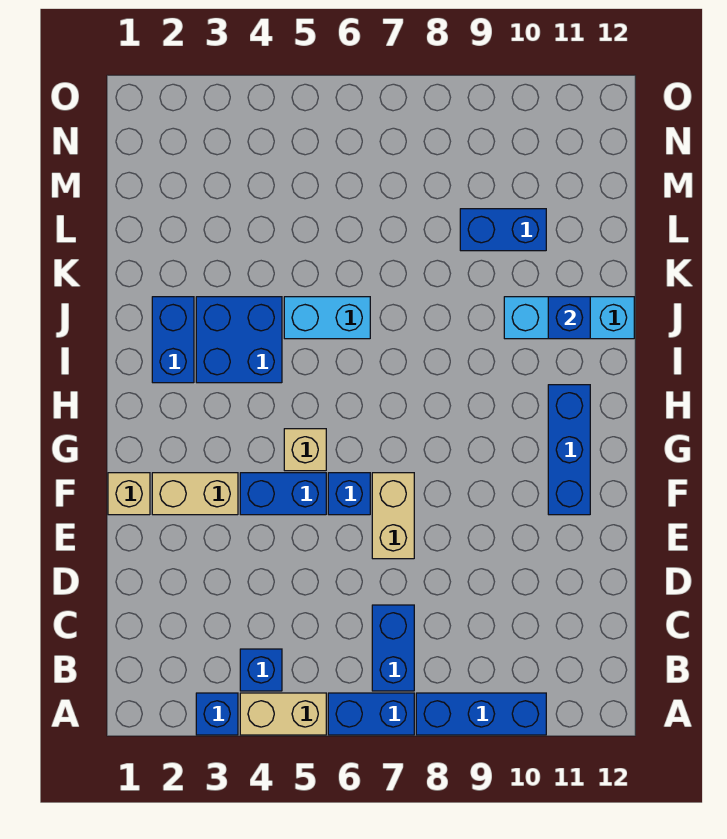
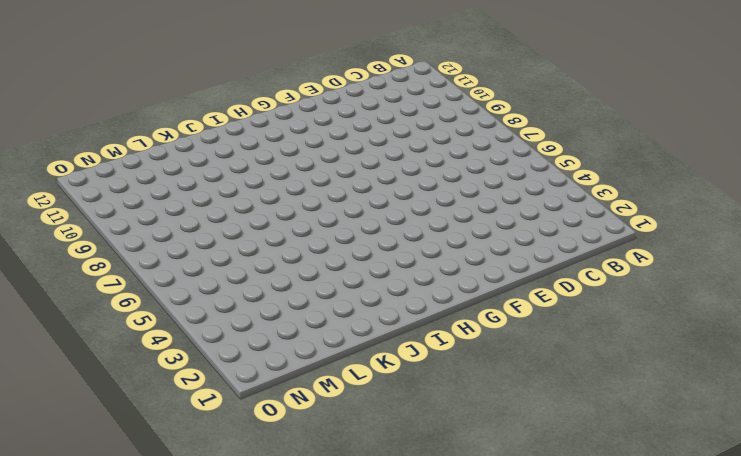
none -> blue 1x1 brick [196,693,238,735]
none -> tan 1x2 brick [240,693,326,735]
none -> blue 1x2 brick [328,693,414,735]

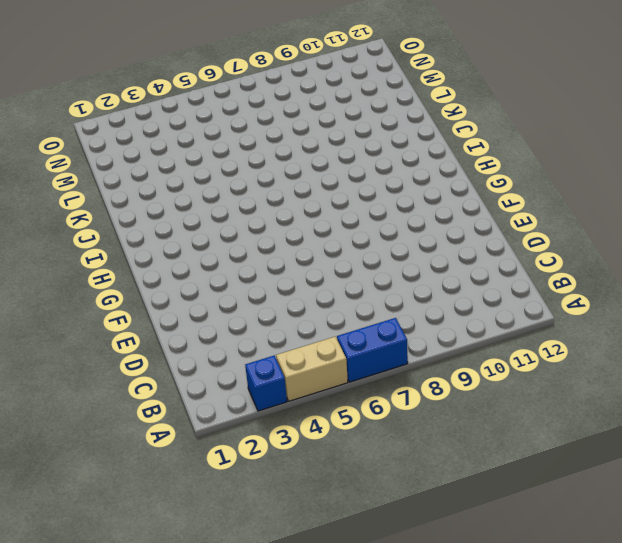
none -> blue 1x3 brick [416,693,546,735]
none -> blue 1x1 brick [240,649,282,691]
none -> blue 1x2 brick [372,605,414,691]

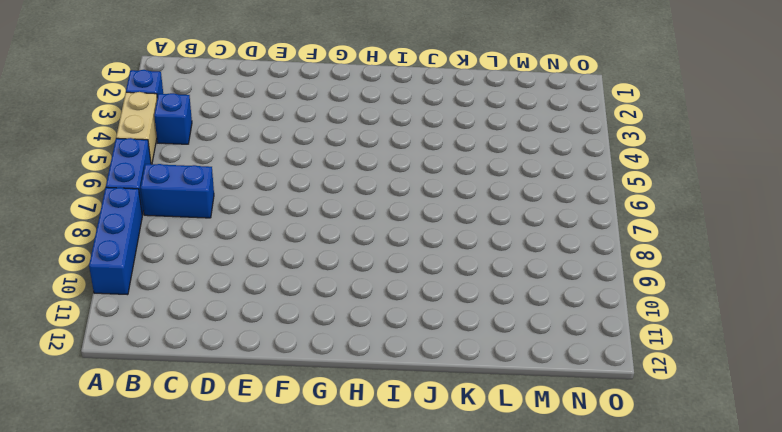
none -> tan 1x2 brick [372,473,414,559]
none -> tan 1x1 brick [108,473,150,515]
none -> tan 1x2 brick [152,473,238,515]

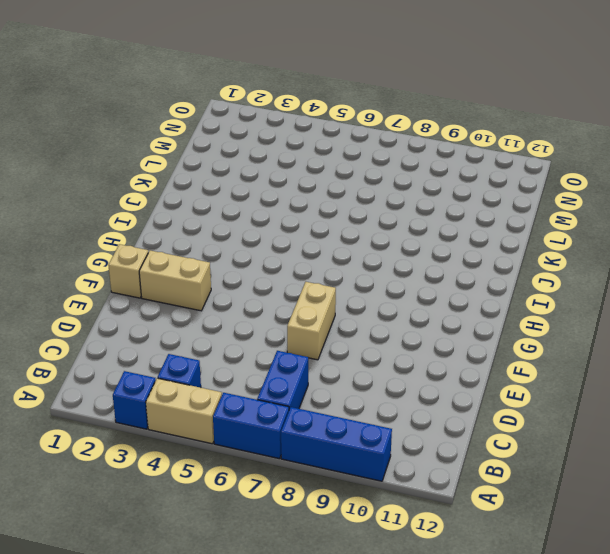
none -> blue 1x2 brick [240,473,326,515]
none -> blue 1x1 brick [328,473,370,515]
none -> blue 1x3 brick [548,385,590,515]

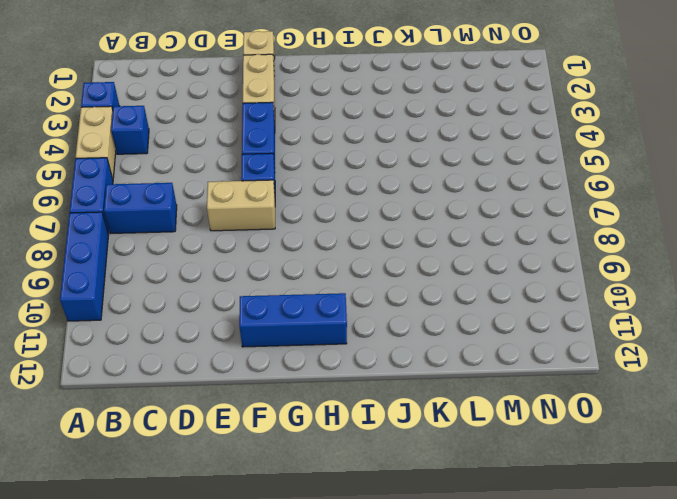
none -> tan 1x1 brick [284,429,326,471]
none -> blue 1x2 brick [152,297,194,383]
none -> blue 2x2 brick [196,297,282,383]

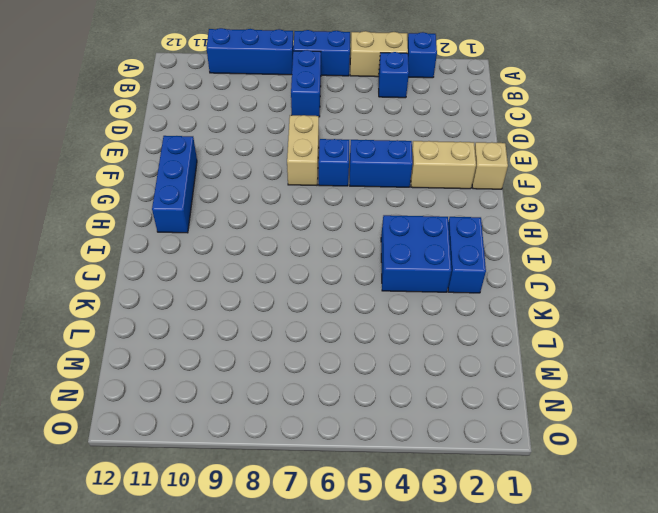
none -> tan 1x1 brick [284,429,326,471]
none -> cyan 1x2 brick [284,297,370,339]
none -> cyan 1x3 brick [504,297,634,339]

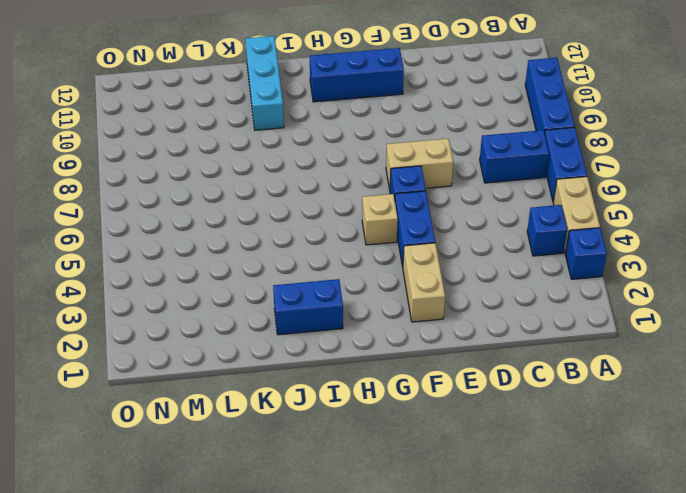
none -> tan 1x1 brick [108,473,150,515]
none -> blue 2x2 brick [196,297,282,383]
none -> cyan 1x2 brick [284,297,370,339]

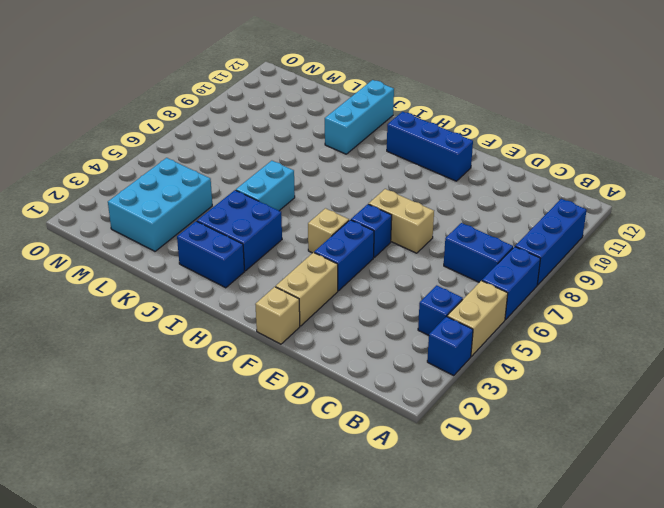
cyan 2x3 brick [108,158,212,251] -> none
none -> blue 1x2 brick [460,209,546,251]
none -> blue 1x1 brick [548,297,590,339]

